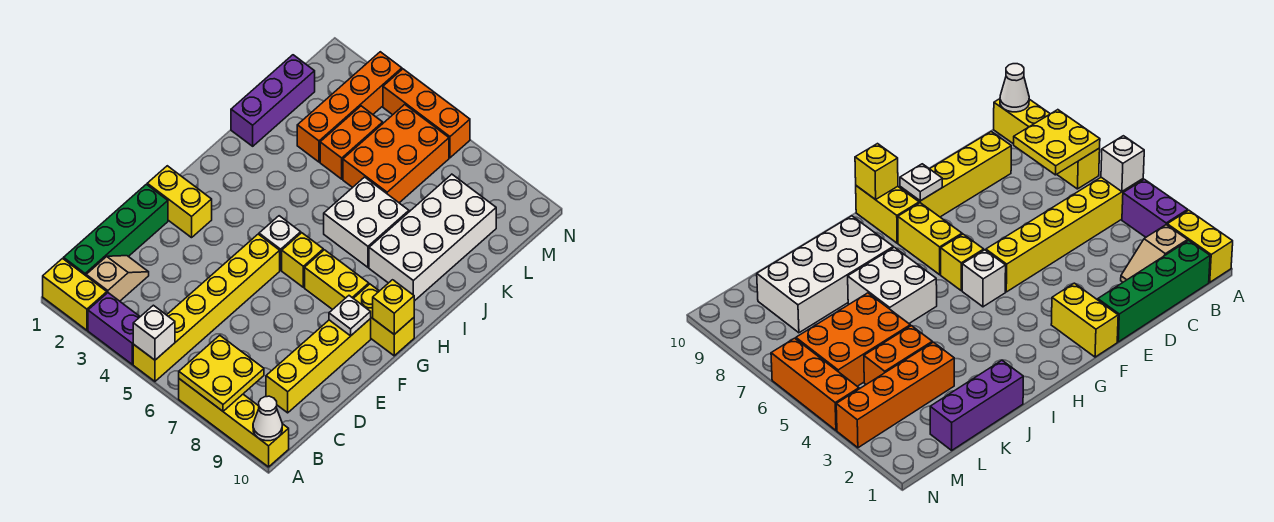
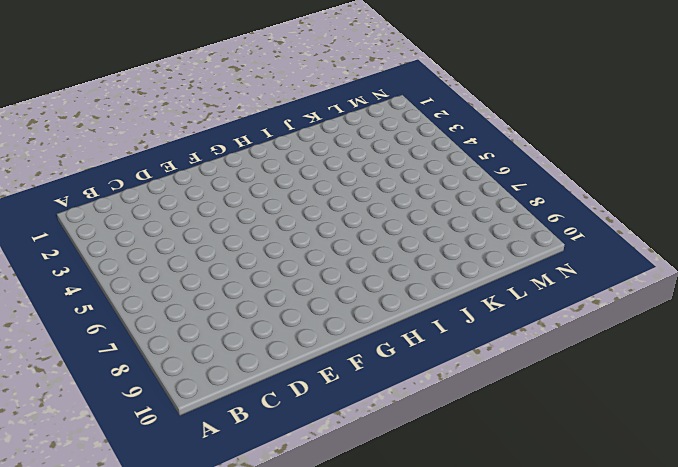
none -> yellow 1x2 brick [43,259,107,330]
none -> purple 1x2 brick [88,293,140,364]
none -> yellow 1x6 brick [133,234,280,381]

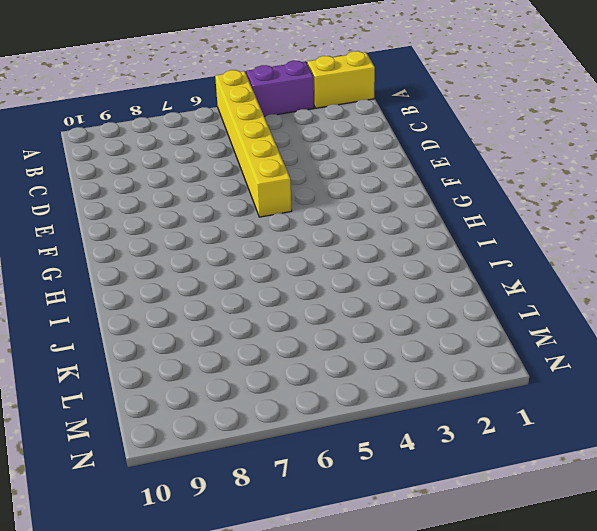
none -> yellow 1x4 brick [179,379,289,467]
none -> green 1x4 brick [64,184,168,276]
none -> tan 1x2 slope [86,256,149,301]

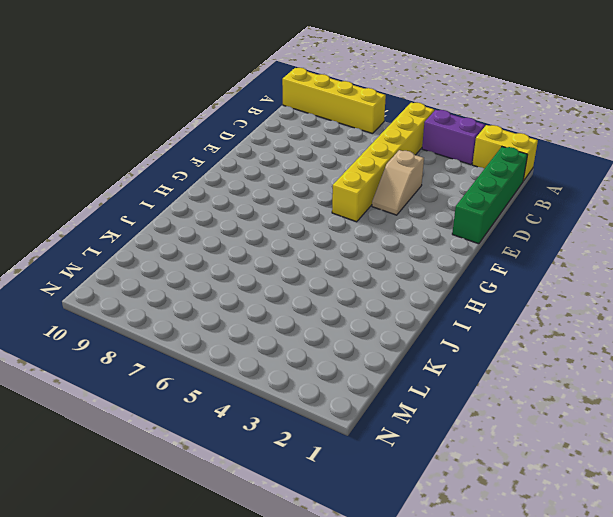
tan 1x2 slope [372,150,424,215] -> tan 1x2 slope moved to [86,256,149,301]
none -> yellow 1x4 brick [266,319,371,413]
none -> yellow 1x2 brick [147,166,212,238]
none -> white 1x1 brick [259,216,301,270]

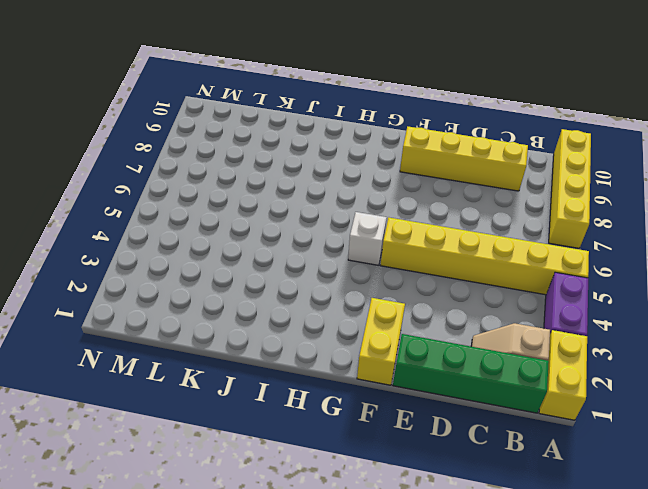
none -> yellow 1x1 brick [282,233,323,287]
none -> yellow 1x2 brick [305,250,369,310]
none -> yellow 1x2 brick [353,284,414,356]

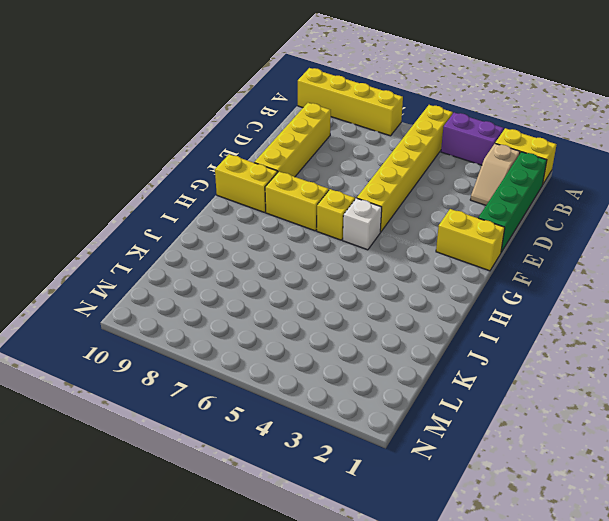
none -> white 2x2 brick [324,177,409,267]
none -> white 2x4 brick [369,174,496,301]
none -> purple 1x3 brick [231,55,315,146]

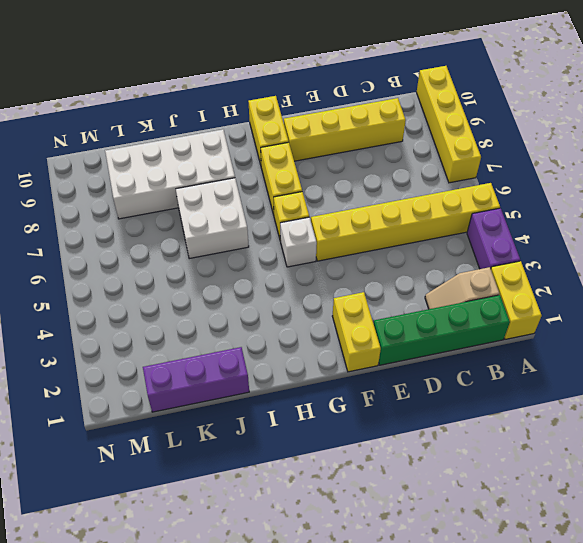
none -> orange 1x4 brick [297,52,402,162]
none -> orange 1x2 brick [320,106,383,179]
none -> orange 2x3 brick [343,104,449,203]

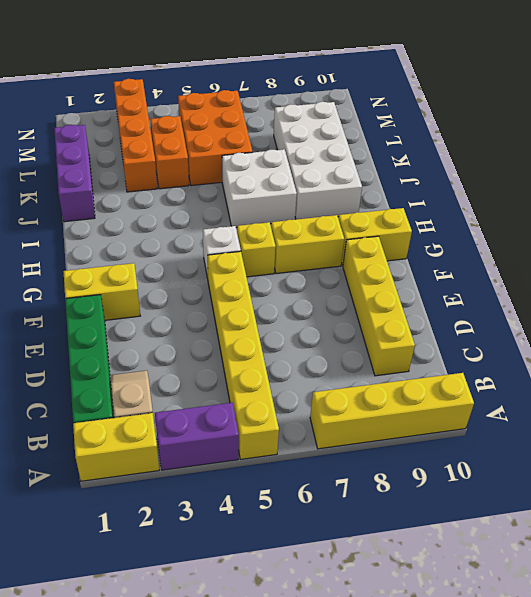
none -> orange 1x3 brick [383,69,470,158]
none -> white 1x1 brick [133,305,175,360]
none -> yellow 2x2 plate [179,335,264,411]

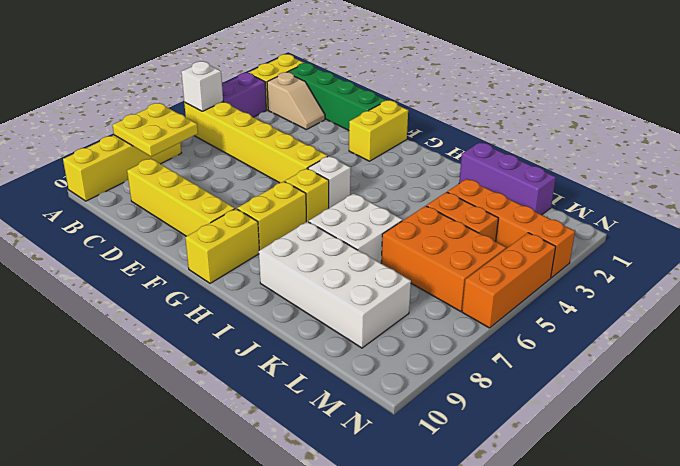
none -> white 1x1 cone [253,396,282,441]
none -> white 1x1 plate [329,296,371,336]
none -> yellow 1x1 brick [373,280,414,334]

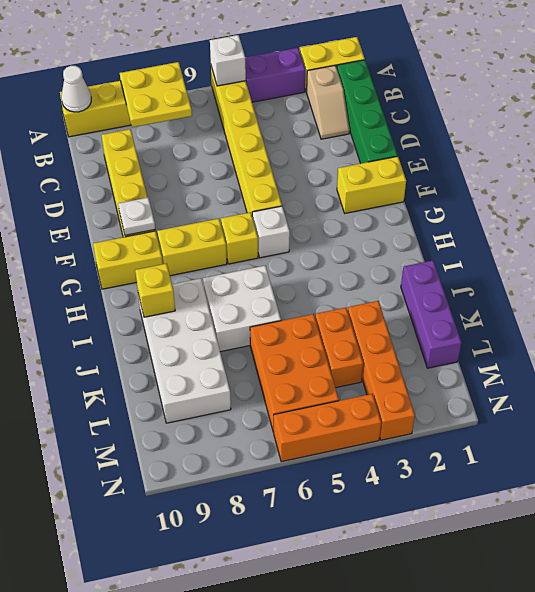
yellow 1x1 brick [135,264,175,317] -> yellow 1x1 brick moved to [373,280,414,334]

